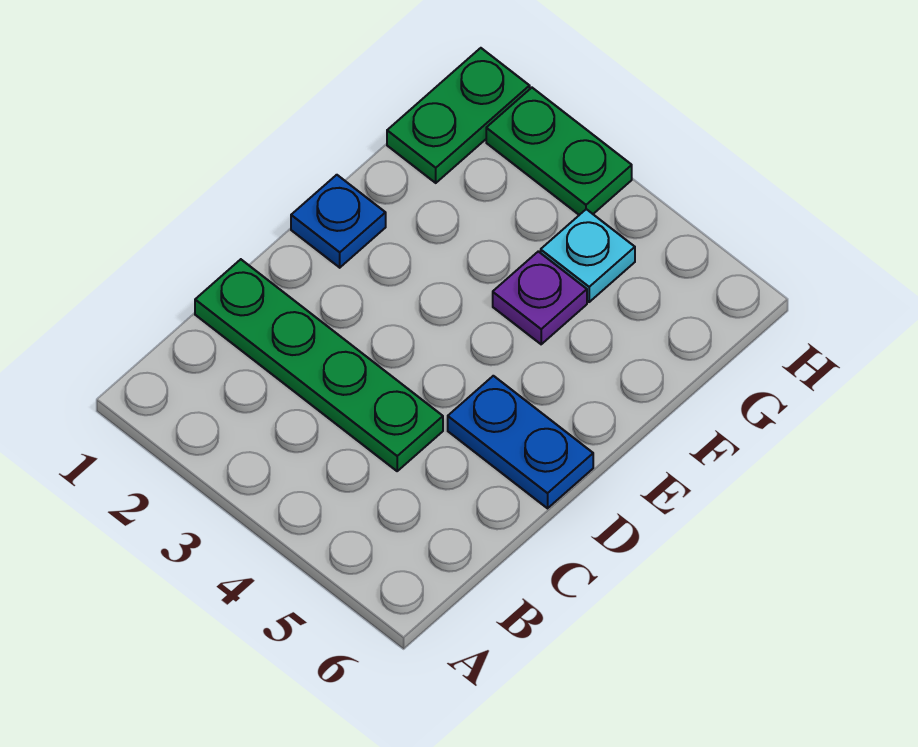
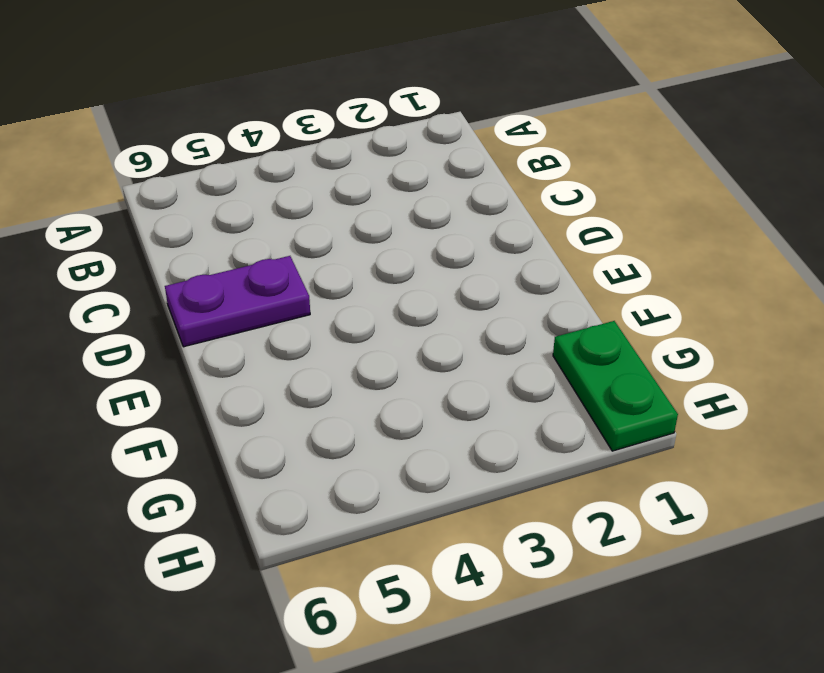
purple 1x2 plate [165,256,310,347] -> blue 1x2 plate [448,376,593,508]
none -> green 1x4 plate [195,259,443,471]
none -> blue 1x1 plate [291,175,386,268]

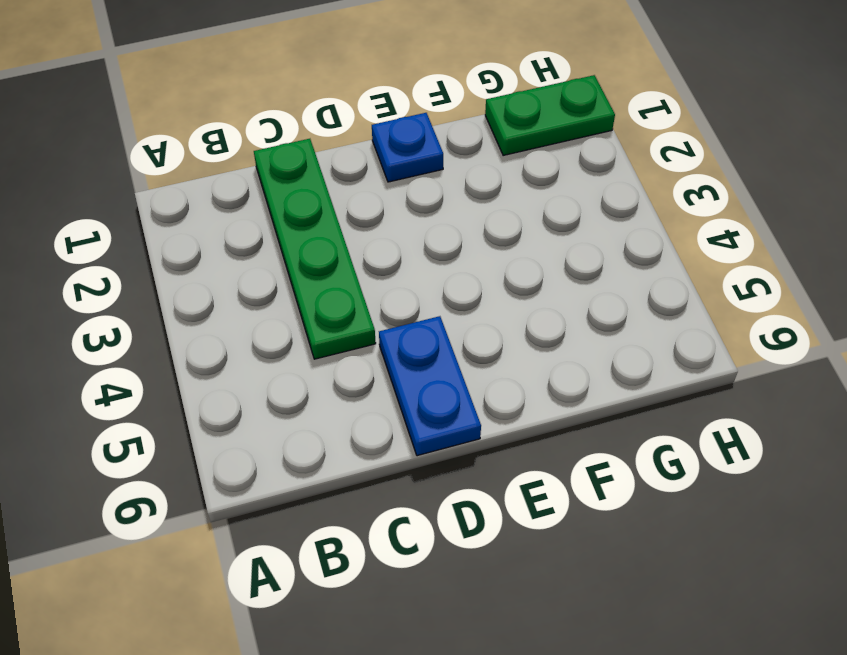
none -> purple 1x1 plate [493,251,587,344]
none -> cyan 1x1 plate [541,209,635,302]

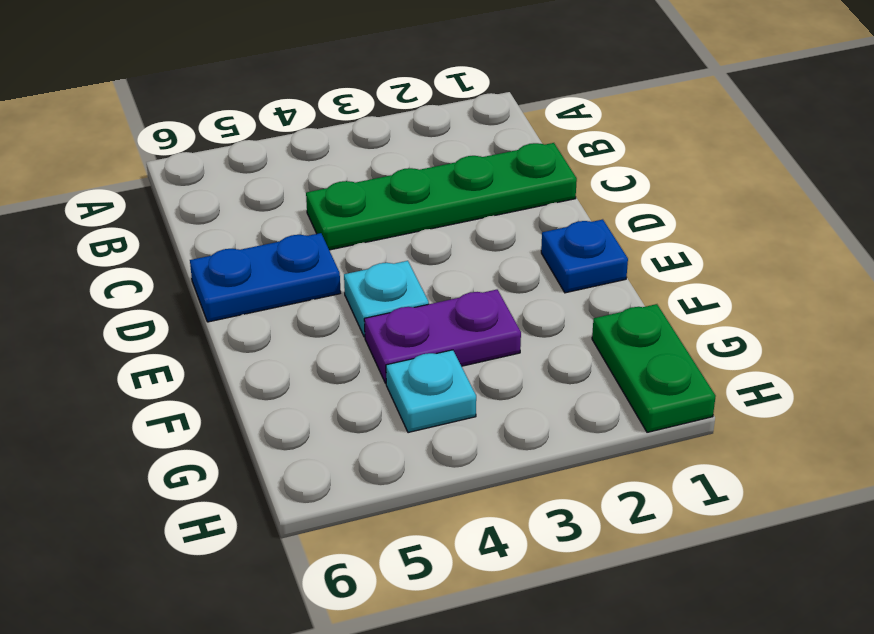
cyan 1x1 plate [344,261,429,337] -> none
purple 1x2 plate [364,290,521,383] -> purple 1x1 plate [493,251,587,344]
none -> green 1x2 plate [486,88,632,215]

